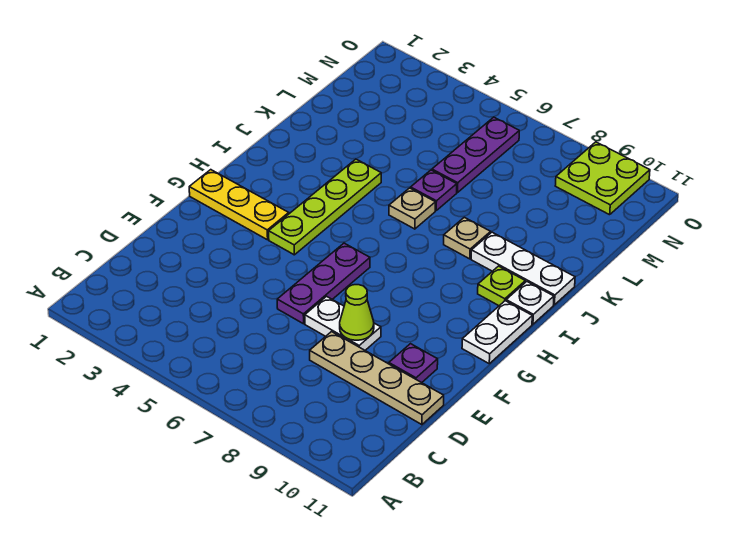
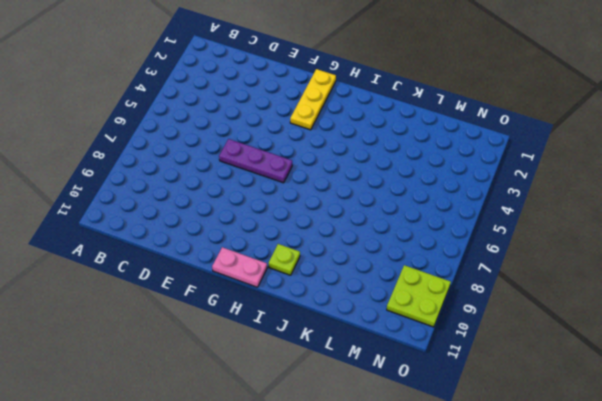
pink 1x2 plate [212,247,267,287] -> white 1x2 plate [462,301,532,364]
none -> tan 1x4 plate [310,332,444,425]
none -> white 1x2 plate [305,296,381,350]
none -> purple 1x1 plate [389,344,438,383]

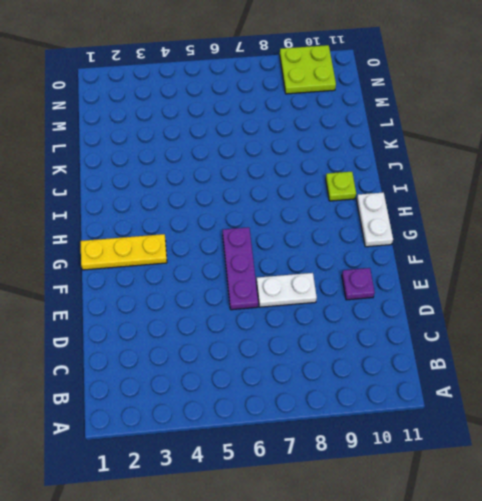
none -> tan 1x4 plate [310,332,444,425]
none -> lime 1x4 plate [269,159,381,255]
none -> white 1x1 plate [506,282,554,324]

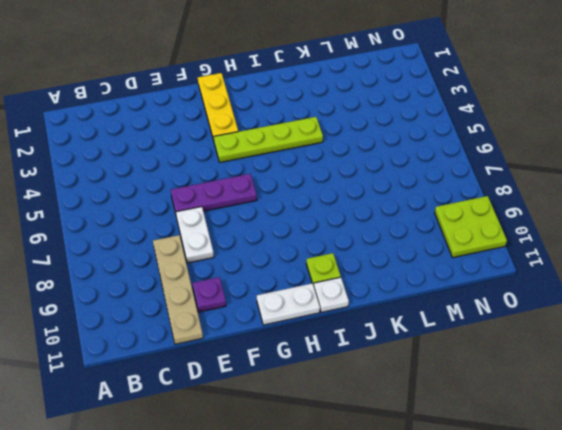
none -> tan 1x1 plate [389,188,435,229]
none -> tan 1x1 plate [444,217,491,259]
none -> white 1x3 plate [471,232,575,305]

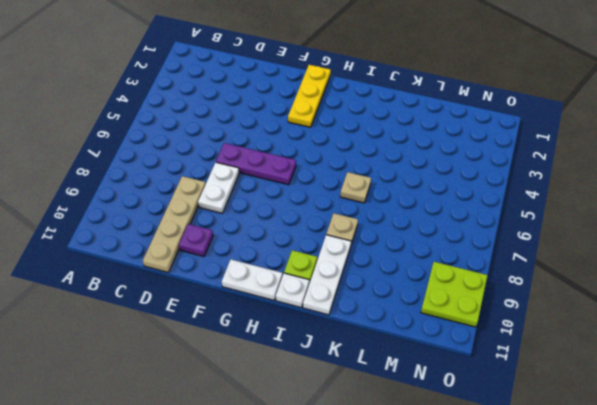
none -> lime 1x4 plate [269,159,381,255]
none -> purple 1x1 plate [411,170,457,210]
none -> purple 1x3 plate [432,117,519,192]

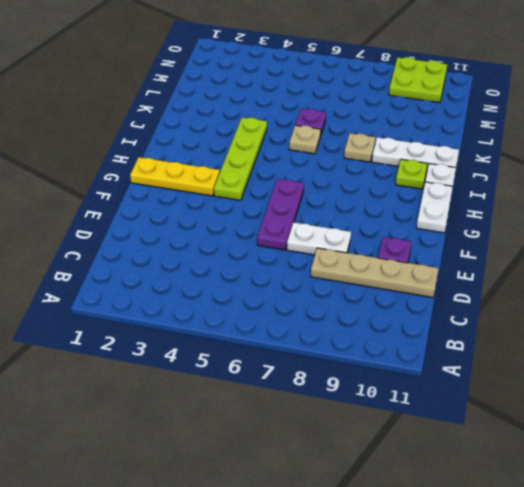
none -> purple 1x3 plate [432,117,519,192]
none -> lime 1x1 cone [340,285,374,340]

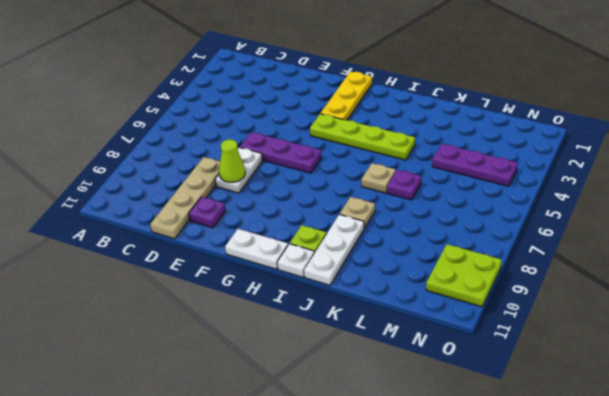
purple 1x3 plate [432,144,517,186] -> purple 1x3 plate moved to [432,117,519,192]

